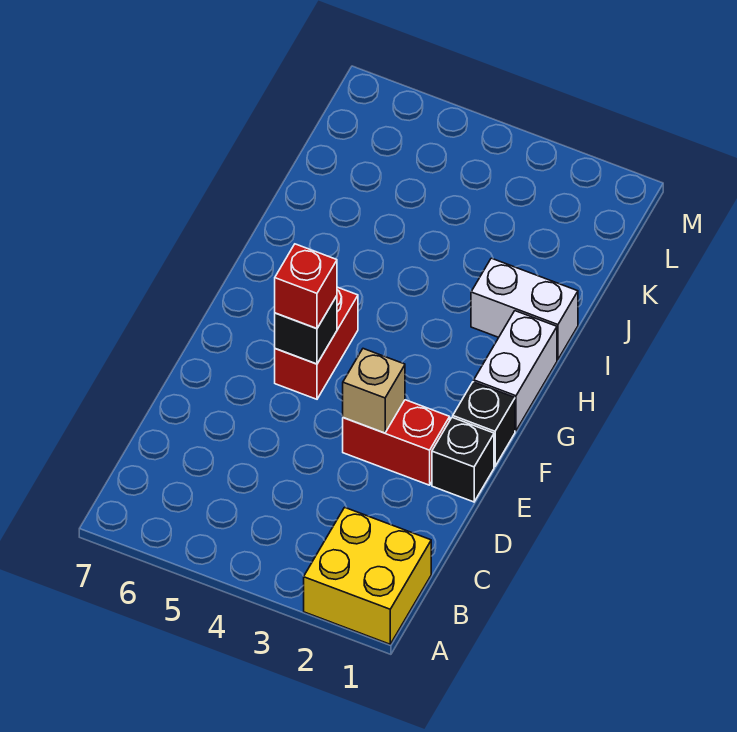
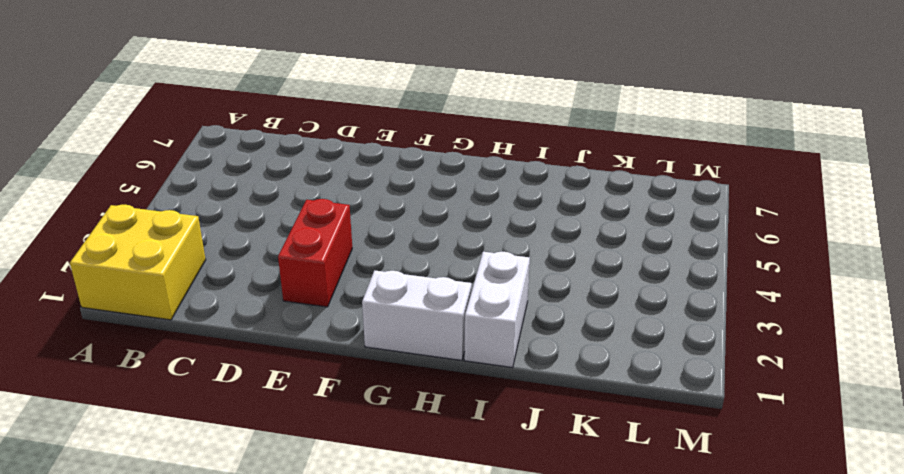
none -> black 1x1 brick [432,417,494,502]
none -> black 1x1 brick [453,382,515,466]

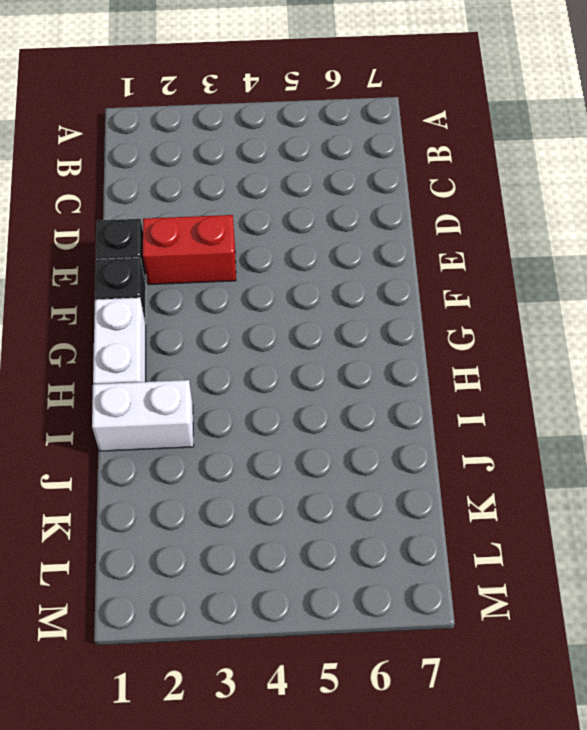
none -> yellow 2x2 brick [304,507,431,644]
none -> red 1x2 brick [275,287,358,399]

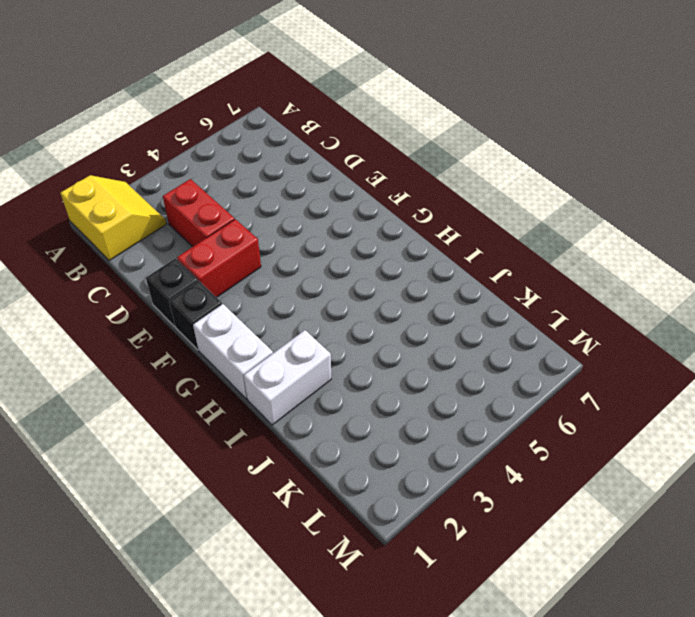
yellow 2x2 slope [60,175,166,261] -> yellow 2x2 brick [304,507,431,644]
red 1x2 brick [163,179,235,247] -> red 1x2 brick moved to [275,287,358,399]
none -> tan 1x1 brick [343,349,405,433]
none -> black 1x1 brick [275,296,337,364]

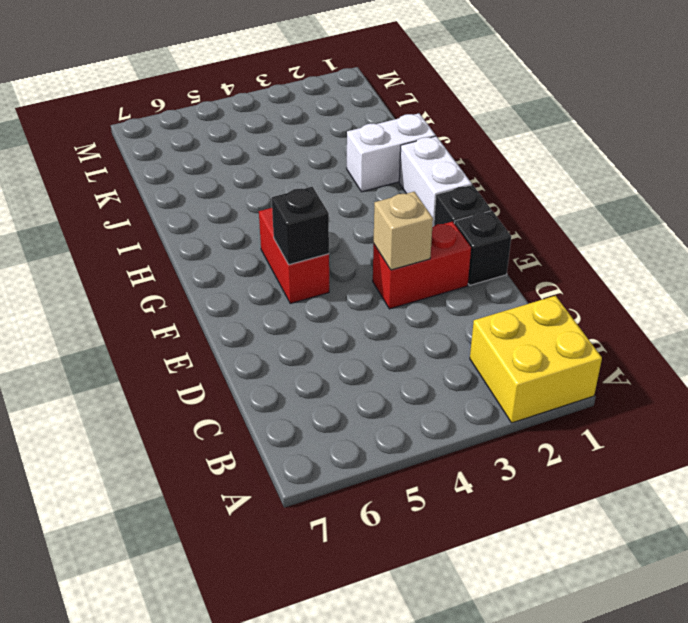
none -> red 1x1 brick [275,244,337,329]

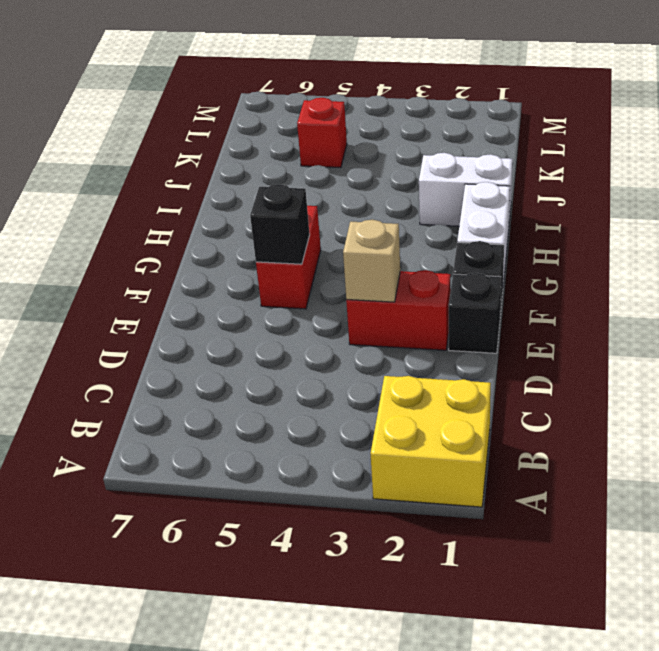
red 1x1 brick [297,98,347,167] -> red 1x1 brick moved to [275,244,337,329]

